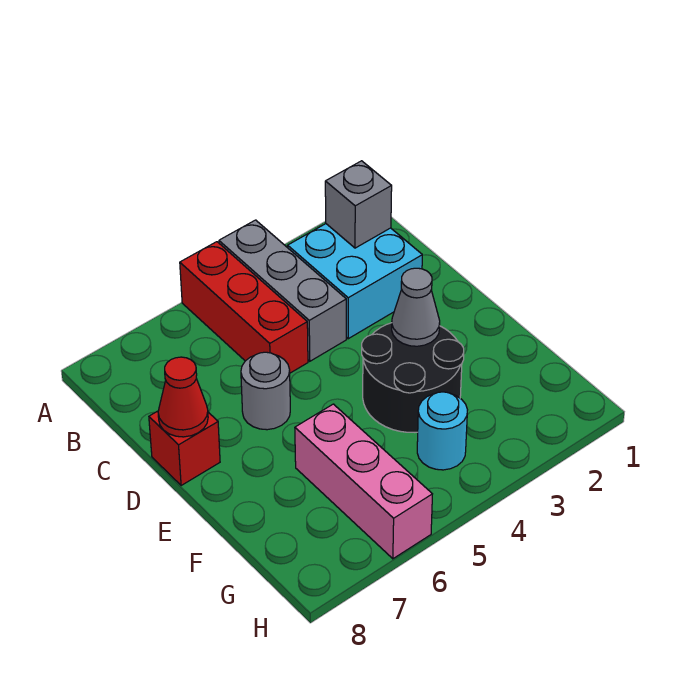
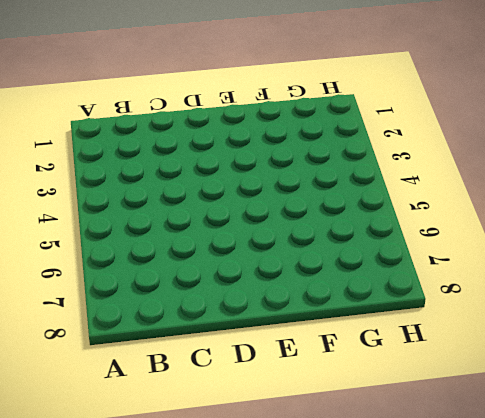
none -> grey 1x3 brick [219,220,346,361]
none -> red 1x3 brick [180,242,308,373]

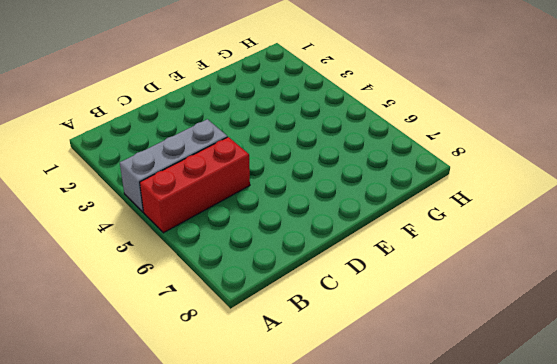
none -> cyan 2x2 brick [288,224,422,339]
none -> grey 1x1 round brick [241,352,290,430]

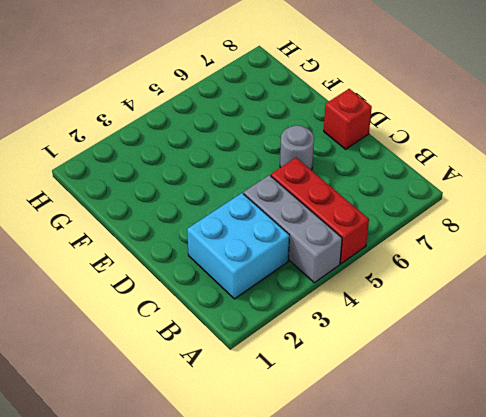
none -> black 2x2 round brick [362,323,464,432]
none -> pink 1x3 brick [295,404,432,559]

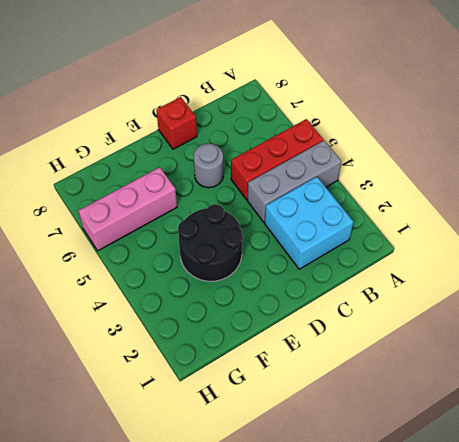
none -> cyan 1x1 round brick [417,392,467,470]
none -> grey 1x1 brick [325,161,392,248]

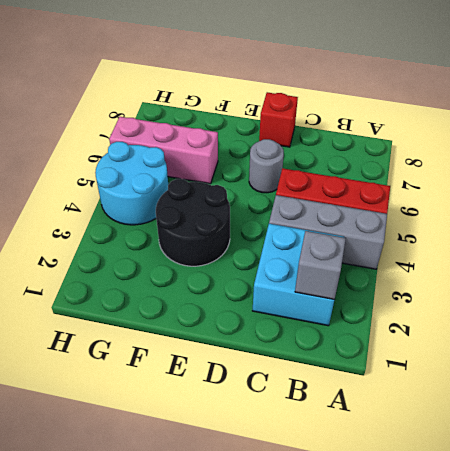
cyan 2x2 round brick [95,142,168,225] -> cyan 1x1 round brick [417,392,467,470]
none -> red 1x1 cone [158,357,208,437]
none -> grey 1x1 cone [392,268,440,346]

